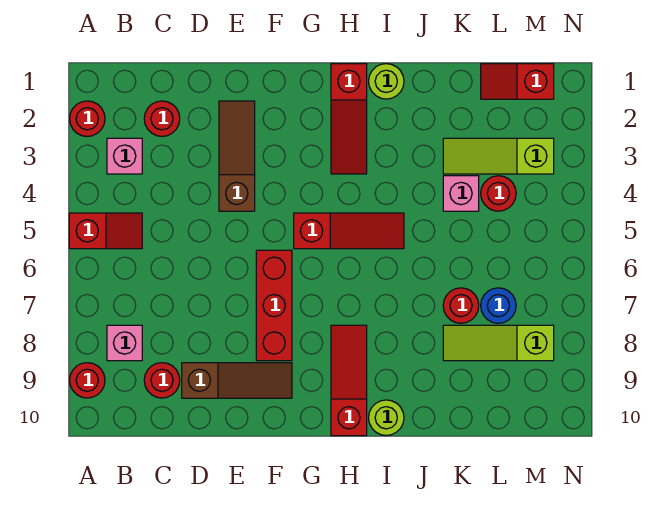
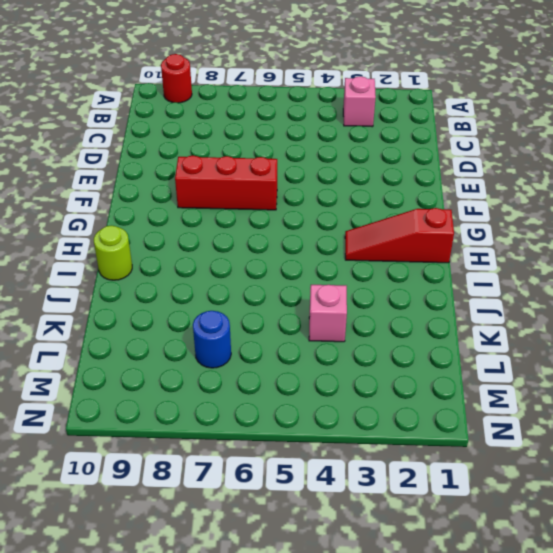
none -> red 1x1 round brick [70,101,105,137]
none -> red 1x2 slope [69,213,142,249]
none -> pink 1x1 brick [107,325,142,361]

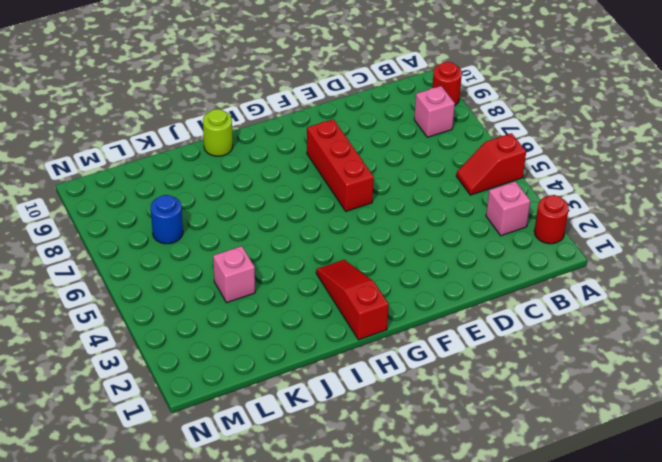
none -> red 1x1 round brick [144,101,180,136]
none -> red 1x1 round brick [144,363,180,398]
none -> brown 1x3 slope [182,363,292,398]

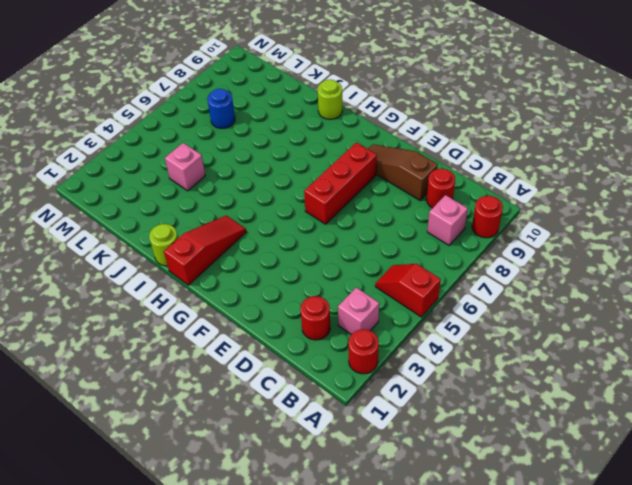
none -> brown 1x3 slope [219,101,255,211]
none -> red 1x3 slope [294,213,404,249]
none -> red 1x3 slope [331,325,367,436]

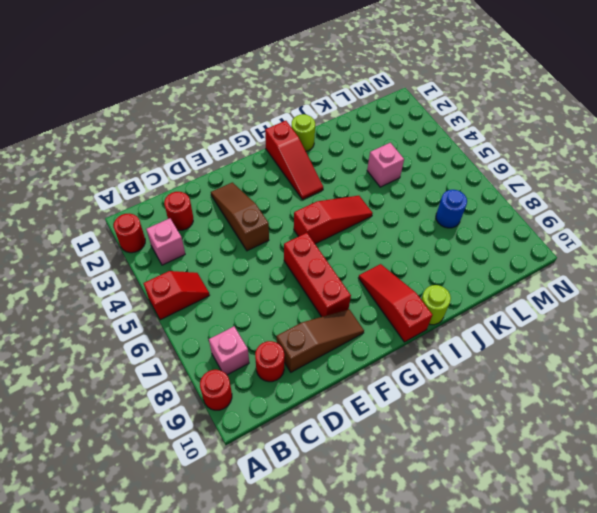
none -> lime 1x3 slope [443,138,554,174]
none -> red 1x1 round brick [443,288,479,323]
none -> lime 1x3 slope [443,325,554,361]

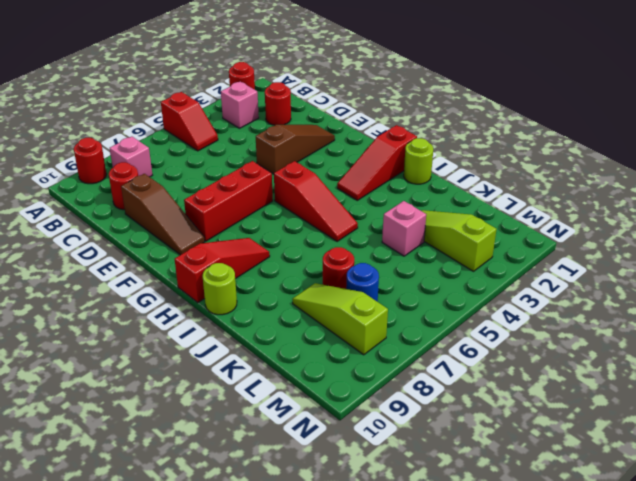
none -> red 1x2 slope [481,64,554,99]
none -> red 1x1 round brick [481,176,516,211]

